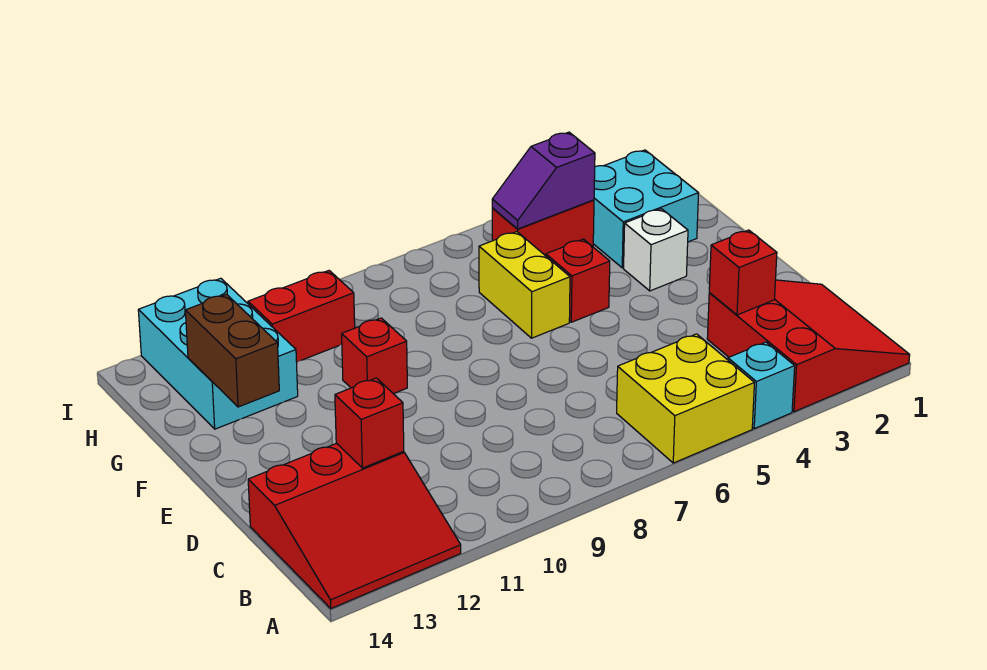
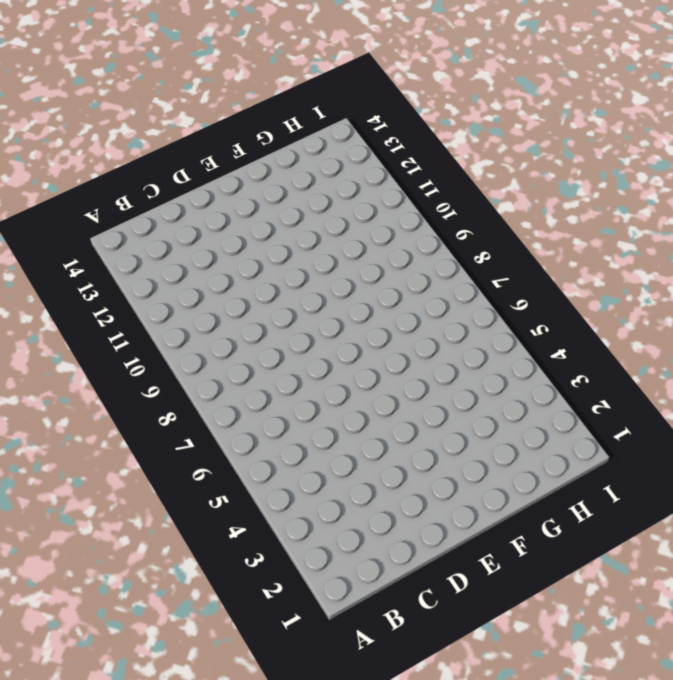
none -> red 3x3 slope [707,280,910,412]
none -> cyan 1x1 brick [728,342,795,429]
none -> yellow 2x2 brick [617,334,754,463]

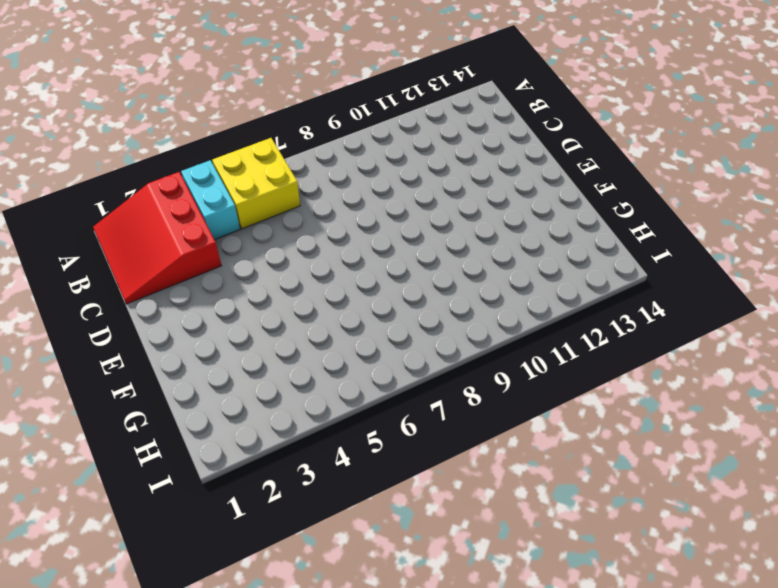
cyan 1x2 brick [181,160,240,240] -> cyan 1x1 brick [728,342,795,429]
none -> red 3x3 slope [248,443,461,609]
none -> white 1x1 brick [624,209,688,291]
none -> red 1x1 brick [546,239,610,322]

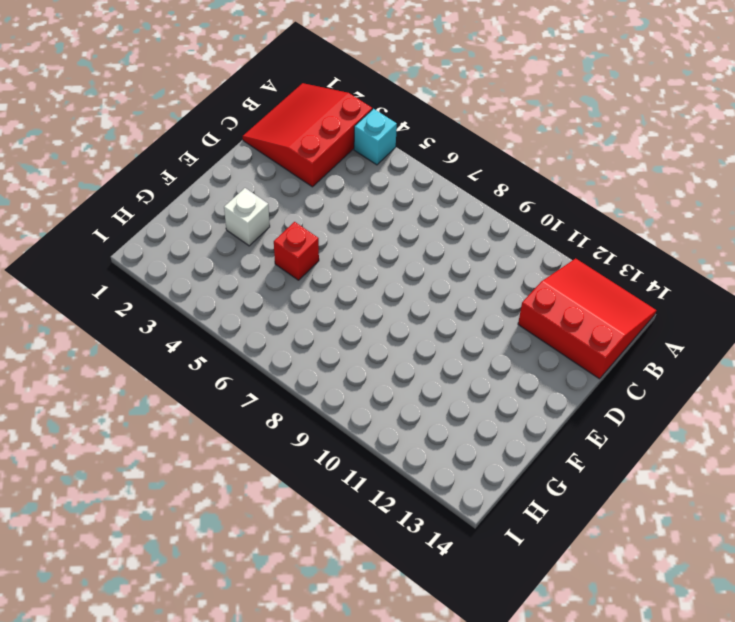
none -> yellow 2x2 brick [617,334,754,463]
none -> yellow 1x2 brick [479,232,570,338]
none -> red 1x1 brick [342,318,407,394]

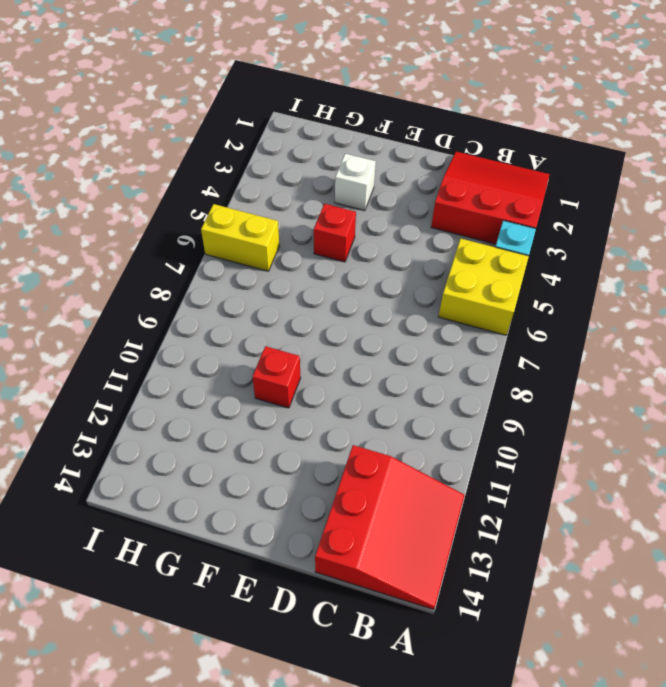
yellow 1x2 brick [201,204,279,271] -> yellow 1x2 brick moved to [479,232,570,338]
none -> cyan 2x2 brick [593,150,699,268]
none -> cyan 2x3 brick [138,278,298,429]
none -> red 1x2 brick [492,200,594,256]

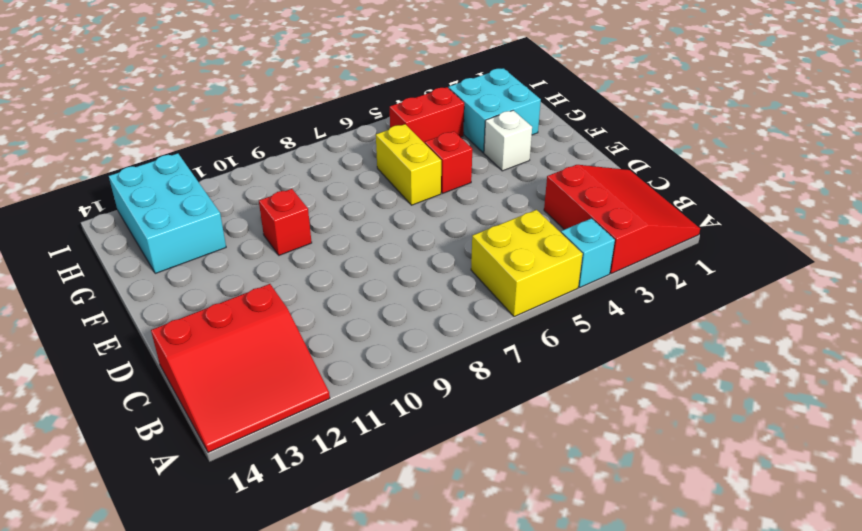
none -> red 1x2 brick [248,271,355,362]
none -> red 1x1 brick [709,230,777,315]
none -> red 1x1 brick [335,378,404,468]

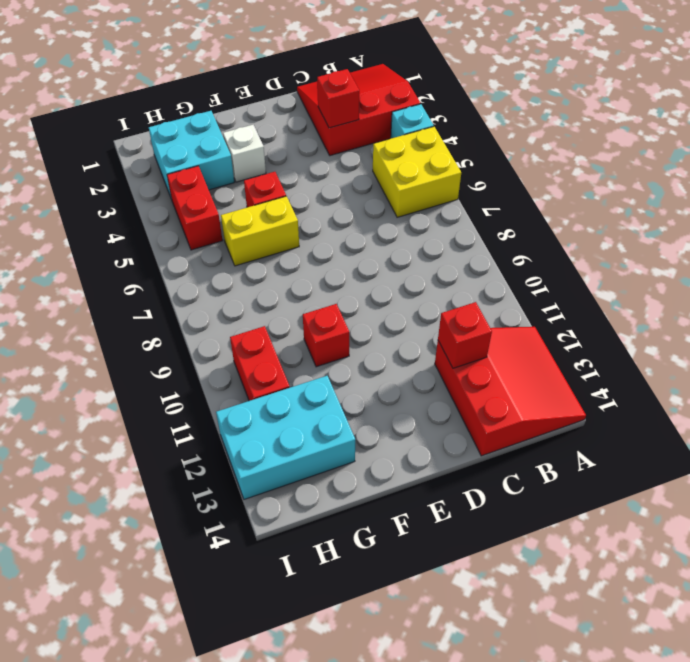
none -> brown 1x2 brick [185,294,279,407]
none -> purple 1x2 slope [492,132,595,229]

